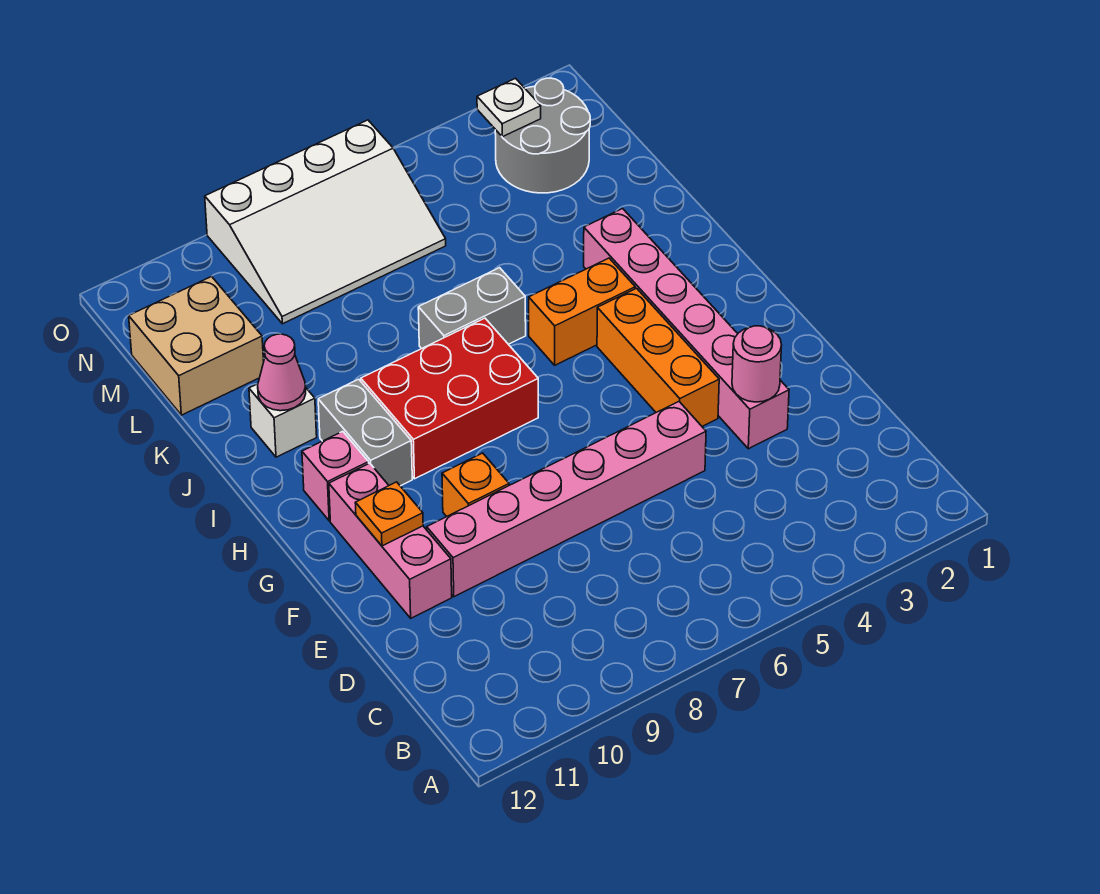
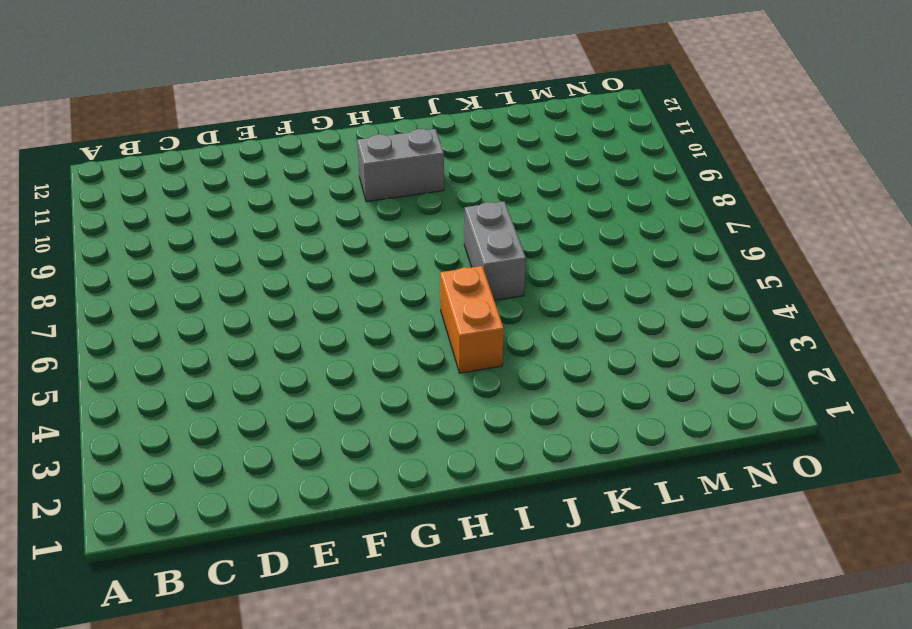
none -> pink 1x6 brick [584,209,789,449]
none -> pink 1x6 brick [427,402,706,597]
none -> pink 1x3 brick [329,463,452,618]

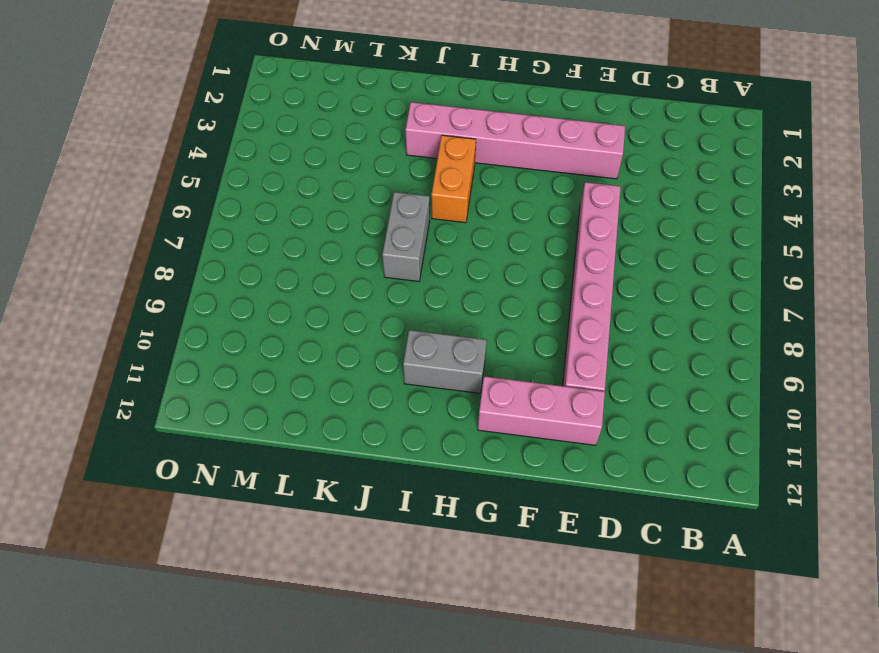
none -> orange 1x3 brick [597,288,719,426]
none -> orange 1x1 brick [442,453,509,517]
none -> red 2x3 brick [361,318,538,479]

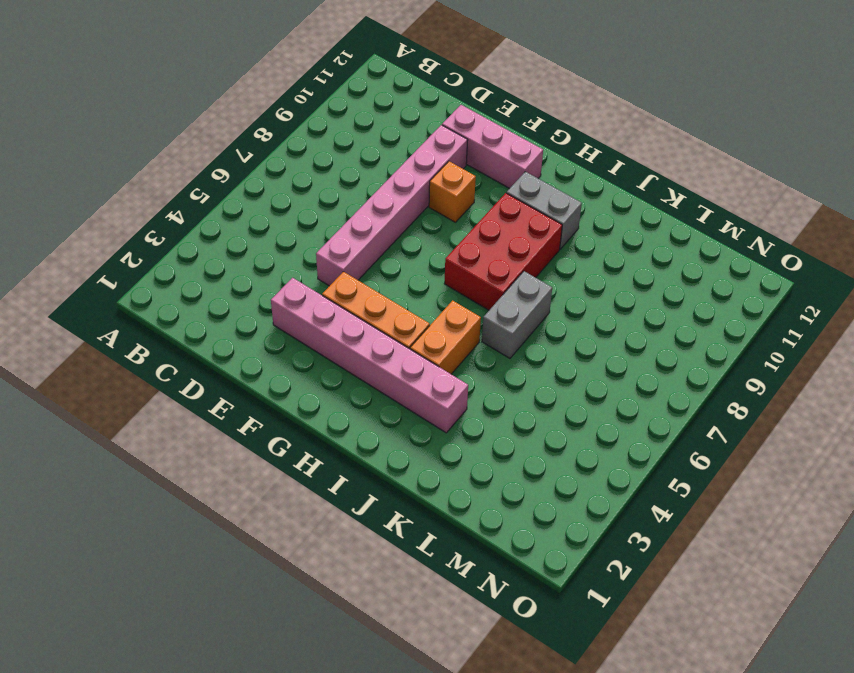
none -> pink 1x1 brick [302,431,369,521]
none -> white 1x1 brick [249,384,317,457]
none -> tan 2x2 brick [129,276,264,415]

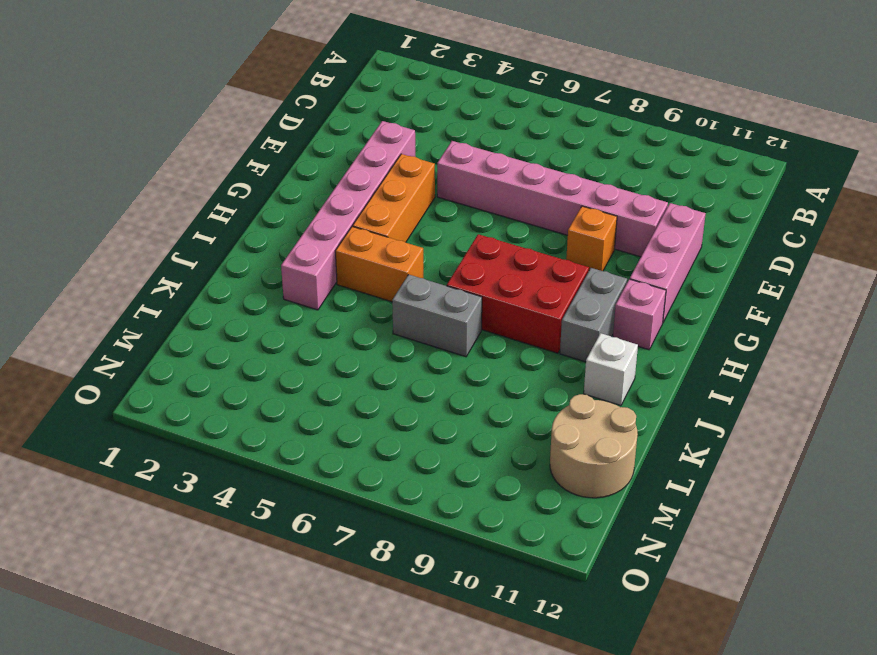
tan 2x2 round brick [550,394,638,498] -> tan 2x2 brick [129,276,264,415]
none -> grey 2x2 round brick [495,78,590,193]
none -> white 3x4 slope [205,120,446,324]
none -> pink 1x1 round brick [732,326,782,402]

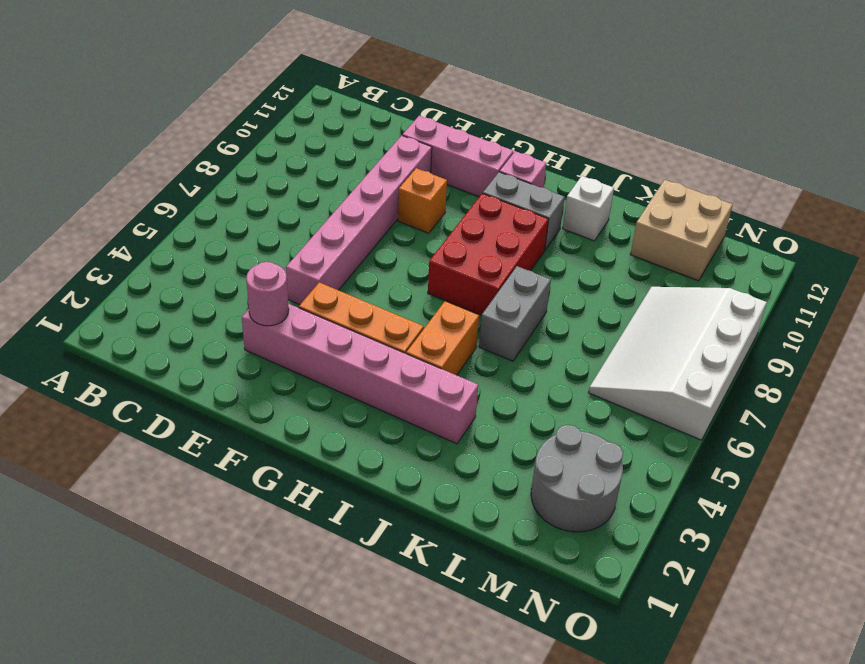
none -> orange 1x1 plate [355,482,423,546]
none -> pink 1x1 cone [258,334,306,411]
none -> white 1x1 plate [477,78,541,137]

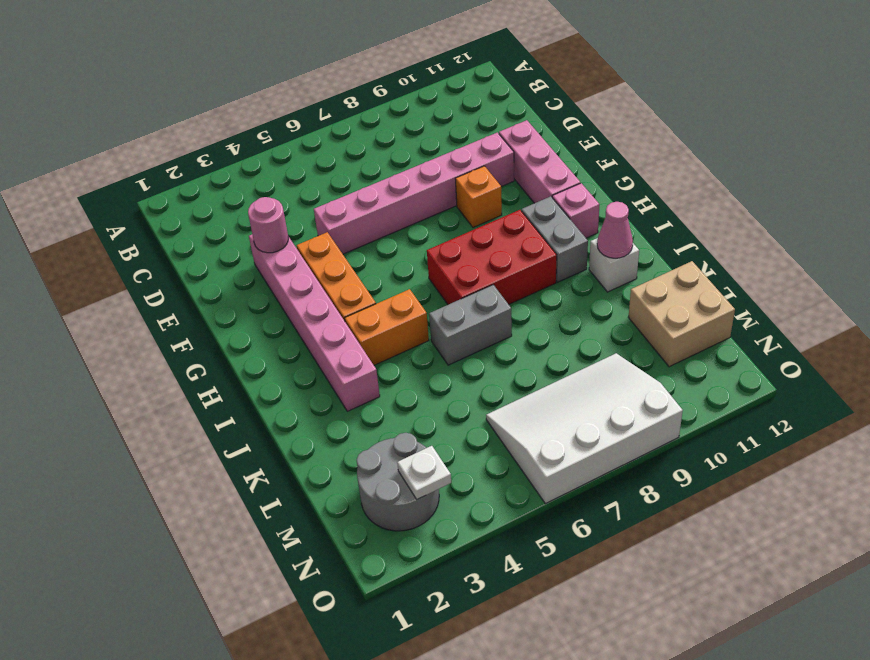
none -> orange 1x1 plate [355,482,423,546]

